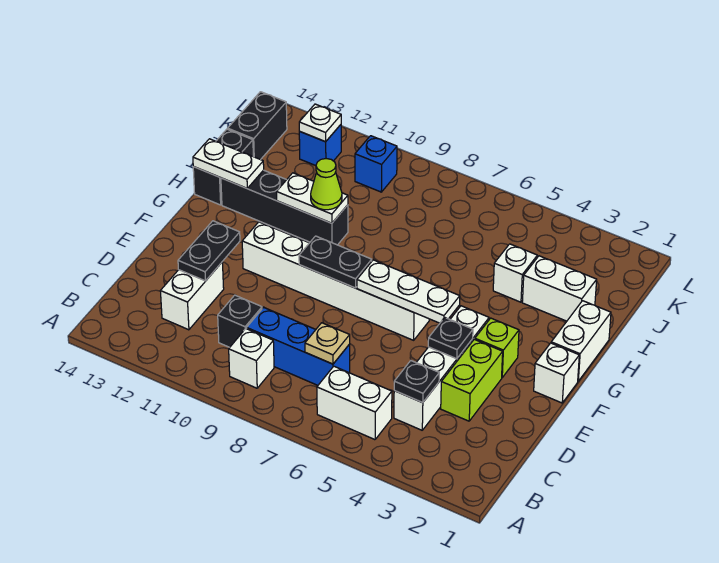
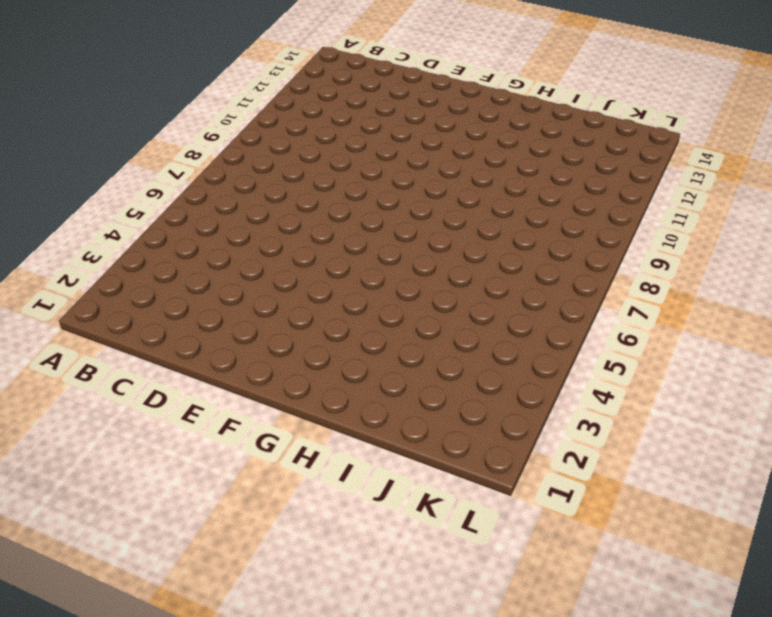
none -> white 1x2 brick [317,366,392,440]
none -> white 1x1 brick [229,329,274,388]
none -> white 1x4 brick [394,306,489,430]

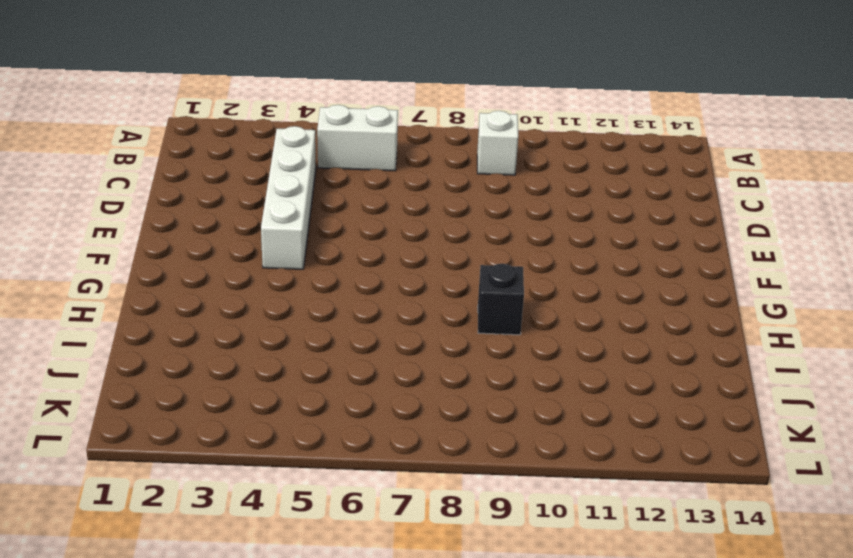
black 1x1 brick [478,264,524,335] -> black 1x1 brick moved to [218,295,262,347]
none -> blue 1x3 brick [247,307,350,385]
none -> white 1x2 brick [160,263,224,330]
none -> lime 1x2 brick [441,339,503,421]

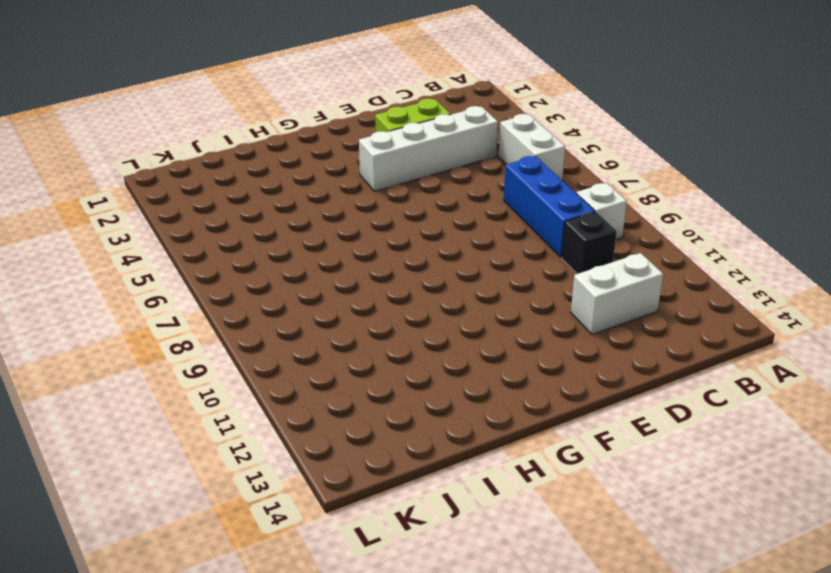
none -> white 1x1 brick [534,343,579,403]
none -> lime 1x1 brick [475,318,519,378]
none -> white 1x6 brick [242,222,429,340]

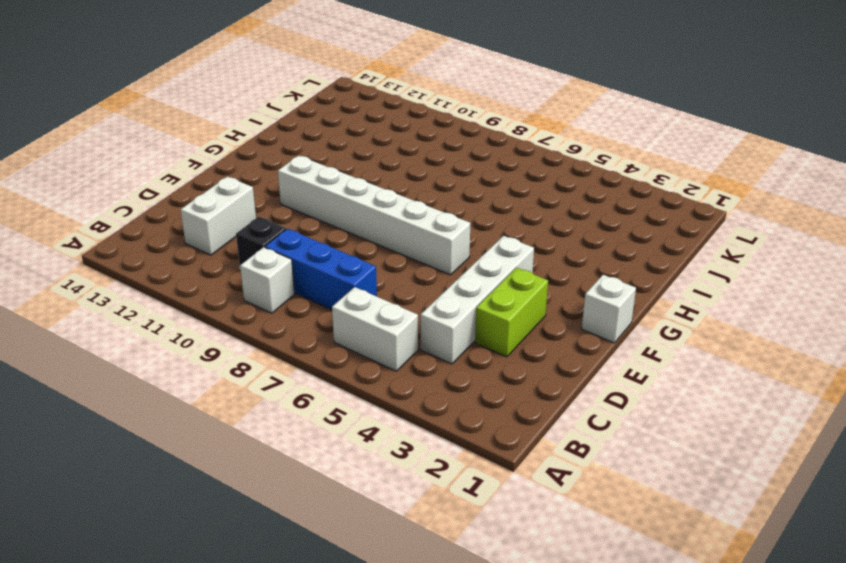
none -> lime 1x1 brick [475,318,519,378]
none -> white 1x2 brick [551,301,611,381]
none -> black 1x4 brick [221,170,348,245]

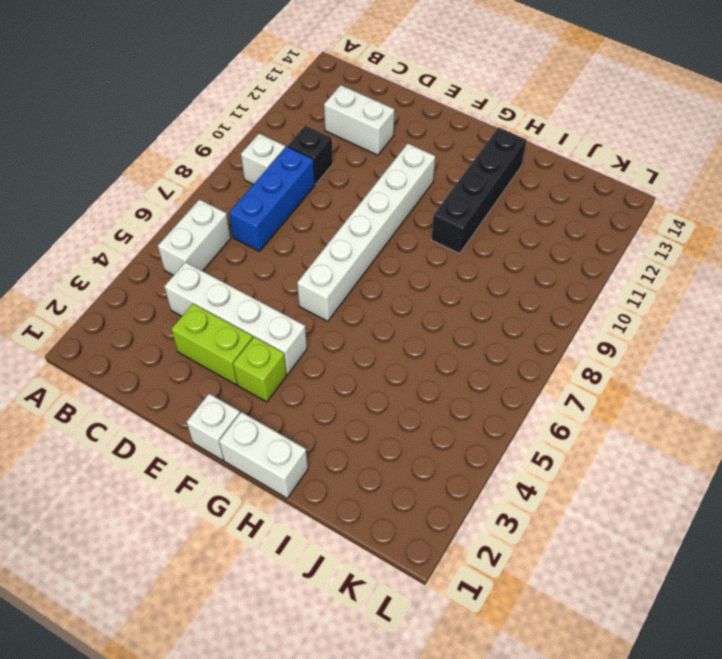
none -> black 1x2 brick [193,129,253,205]
none -> white 1x2 brick [522,256,597,321]
none -> white 1x1 brick [493,244,537,302]

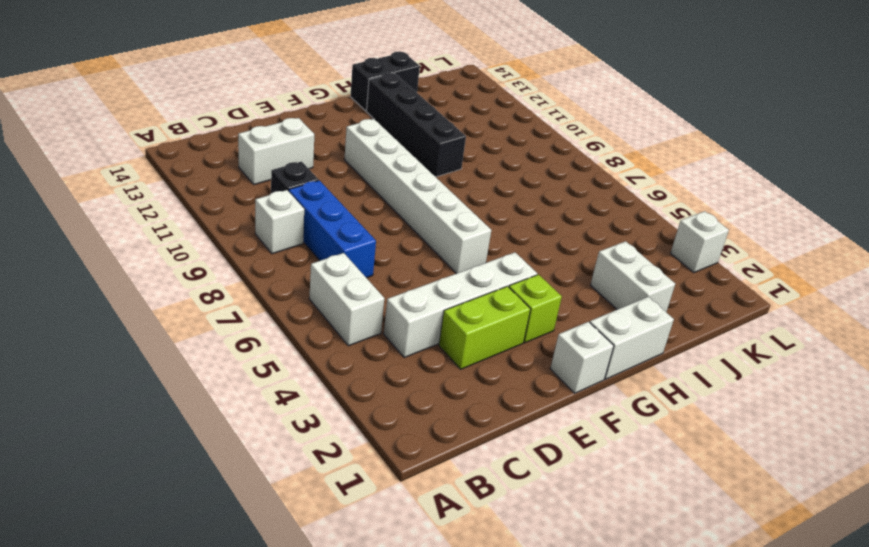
white 1x1 brick [671,211,729,273] -> white 1x1 brick moved to [493,244,537,302]
none -> black 1x2 brick [228,92,287,160]
none -> blue 1x1 brick [355,136,397,192]
none -> blue 1x1 brick [299,125,341,166]

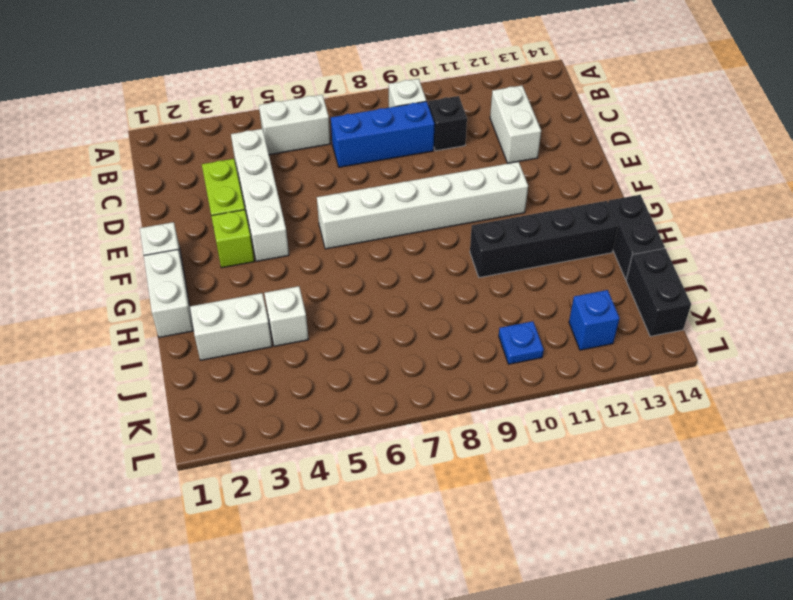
blue 1x1 plate [499,321,544,364] -> blue 1x1 brick [355,136,397,192]
none -> black 1x1 plate [394,361,439,403]
none -> tan 1x1 plate [305,323,350,364]
none -> black 1x2 plate [178,221,240,281]

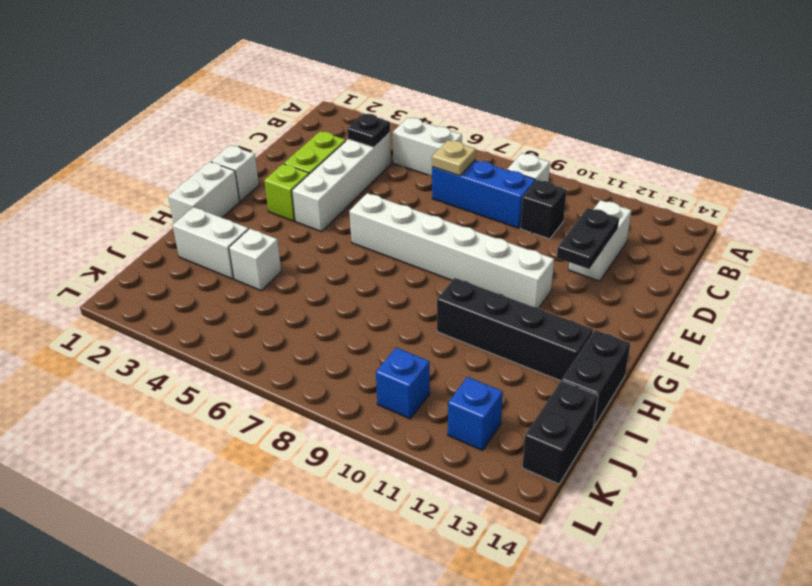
none -> black 1x1 plate [428,318,473,359]
none -> white 1x3 plate [357,260,460,323]
none -> black 1x2 plate [299,236,372,288]

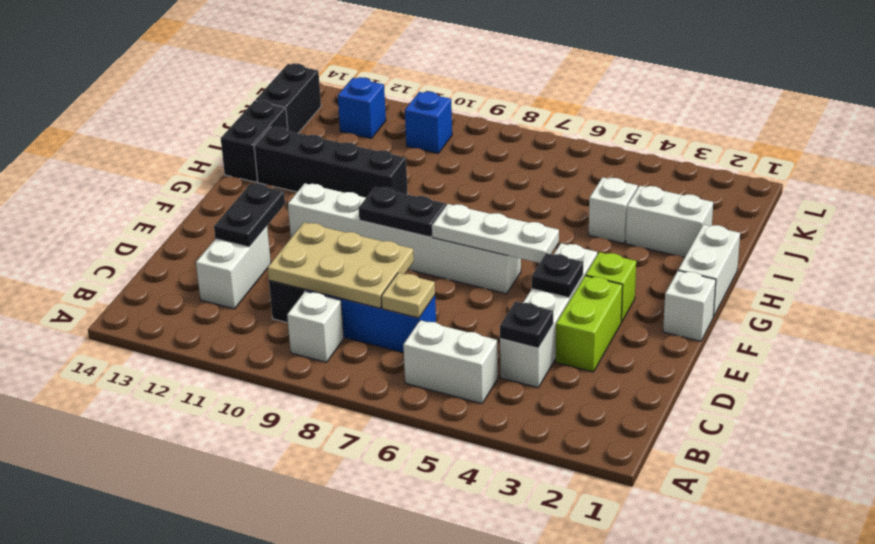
tan 2x3 plate [268,222,414,308] -> none
none -> white 1x2 plate [277,173,348,223]
none -> white 1x2 plate [193,139,264,188]
none -> white 1x1 plate [299,104,341,142]

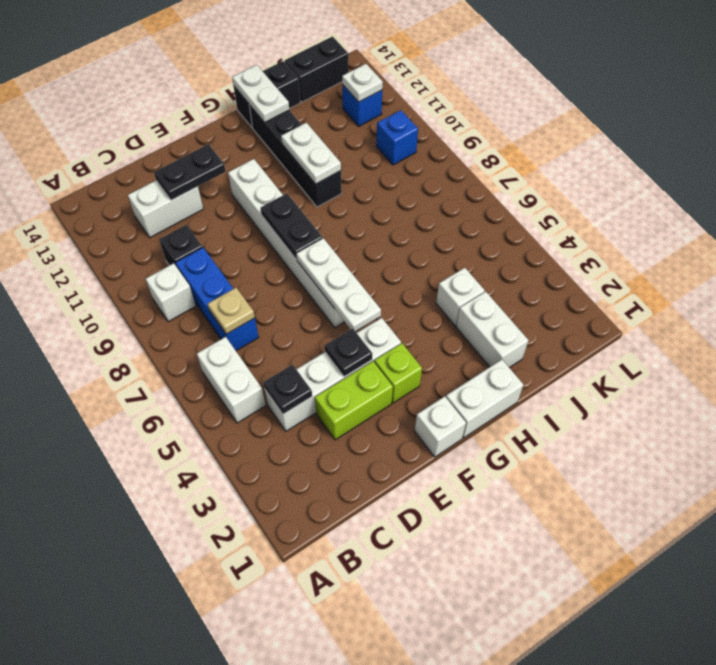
none -> lime 1x1 cone [311,159,342,210]

